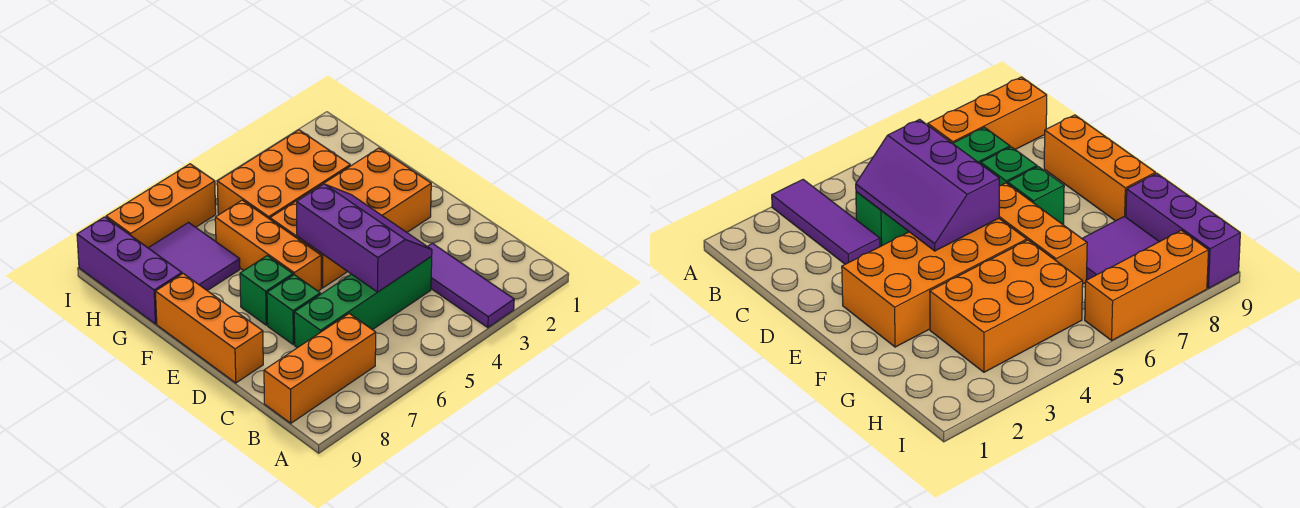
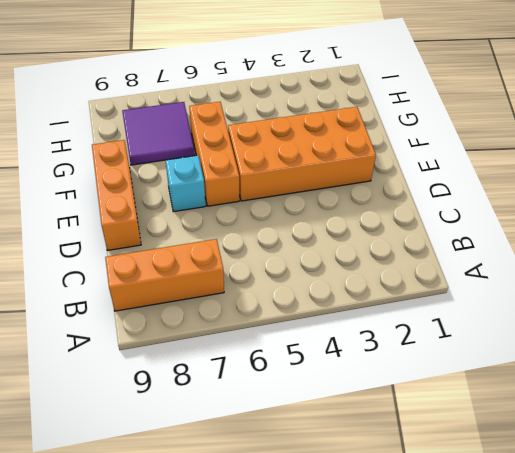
cyan 1x1 brick [166,156,206,212] -> green 1x1 brick [240,256,293,325]
none -> purple 1x3 tile [427,243,514,328]
none -> green 1x4 brick [294,257,432,348]
none -> green 1x1 brick [267,275,320,345]

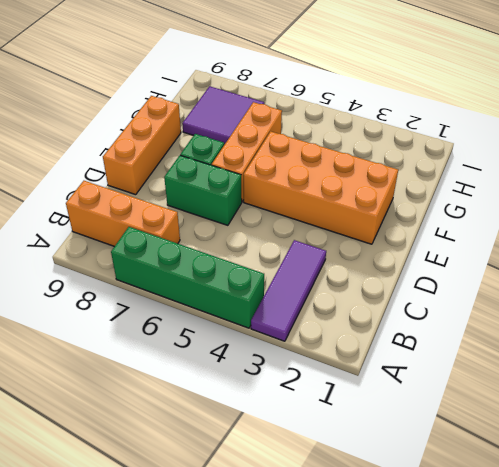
green 1x4 brick [111,227,264,328] -> green 1x4 brick moved to [294,257,432,348]
green 1x2 brick [164,155,242,225] -> green 1x1 brick [267,275,320,345]
none -> orange 2x3 brick [217,130,350,219]
none -> purple 1x3 brick [77,217,182,324]
none -> orange 1x3 brick [106,164,216,248]

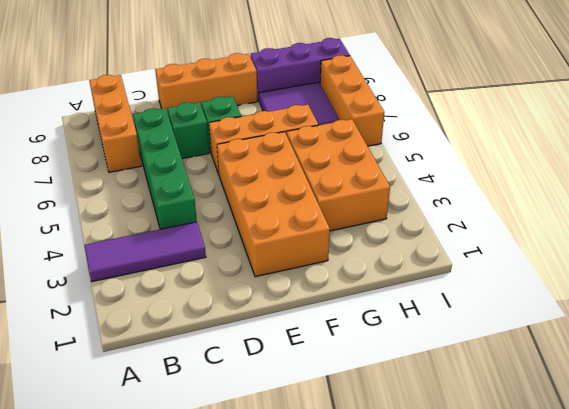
none -> purple 2x3 slope [297,184,432,292]

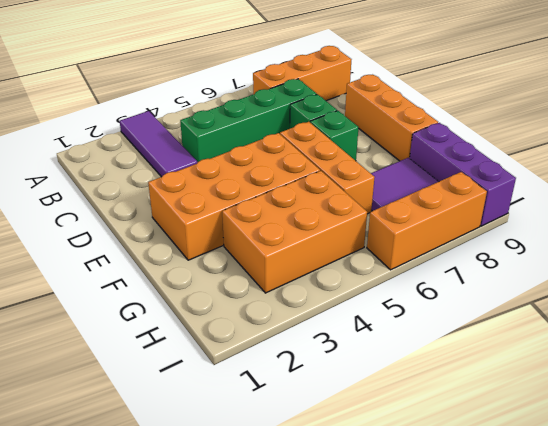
none -> purple 2x3 slope [297,184,432,292]

